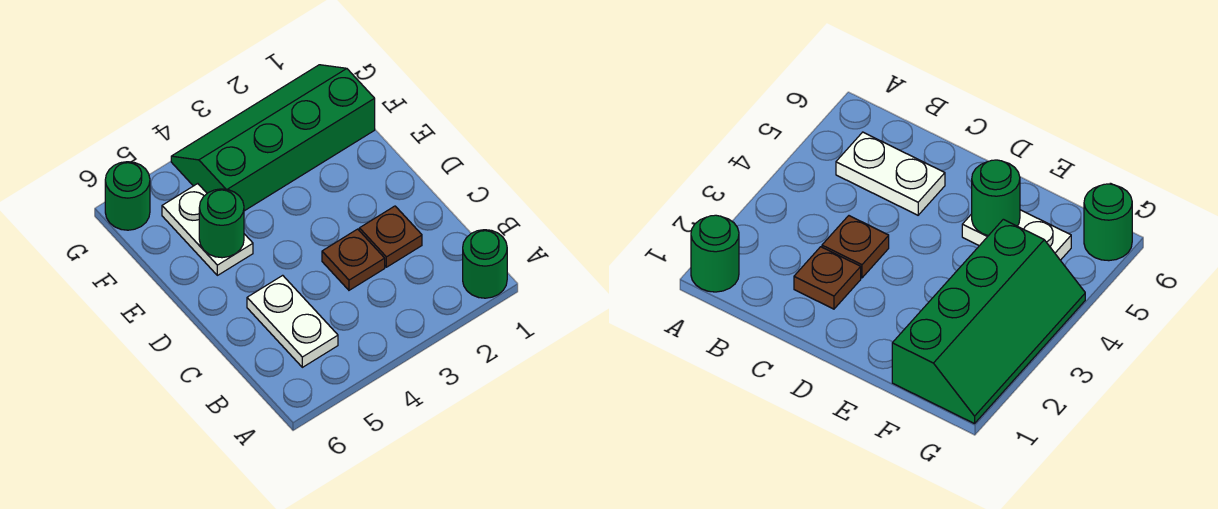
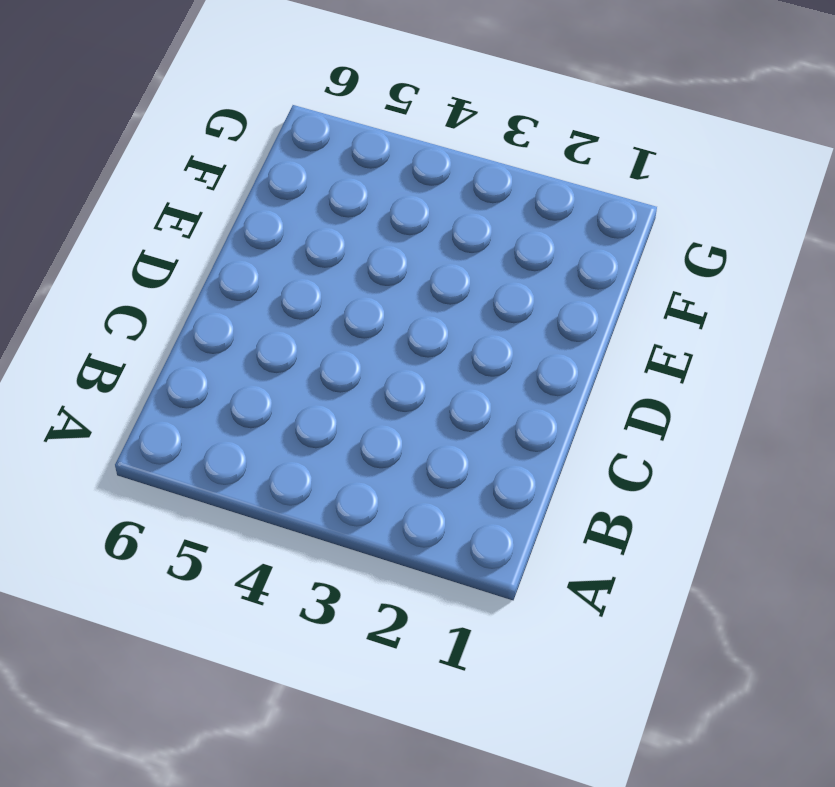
none -> green 1x1 round brick [463,230,507,298]
none -> white 1x2 plate [247,275,338,367]

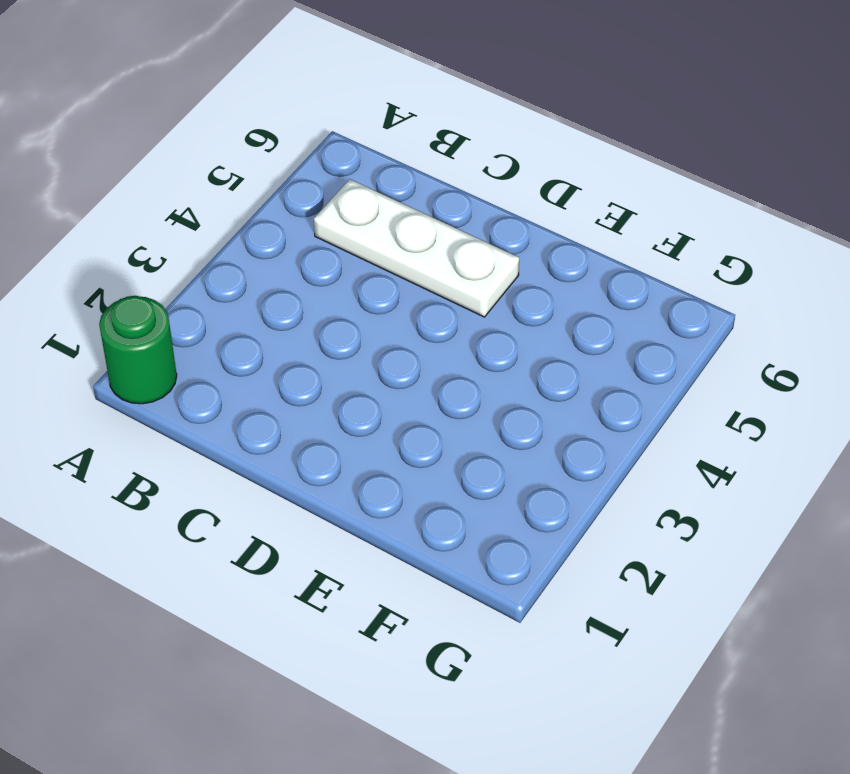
white 1x3 plate [314,179,519,317] -> white 1x2 plate [247,275,338,367]
none -> brown 1x1 plate [359,206,422,267]
none -> brown 1x1 plate [322,229,385,290]

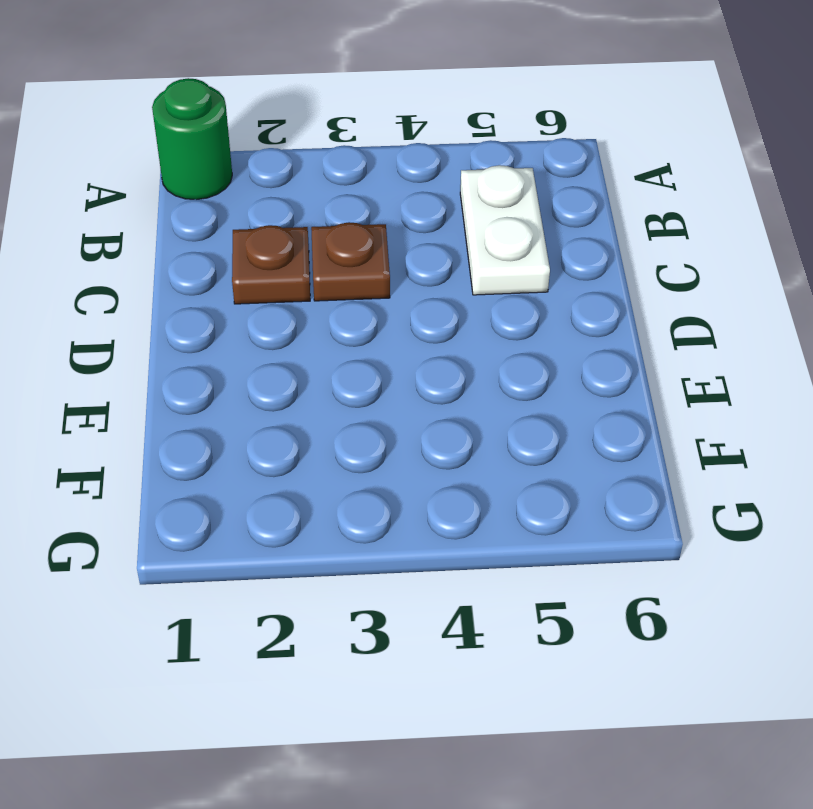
none -> white 1x2 plate [162,184,253,275]
none -> green 2x4 slope [171,65,375,211]

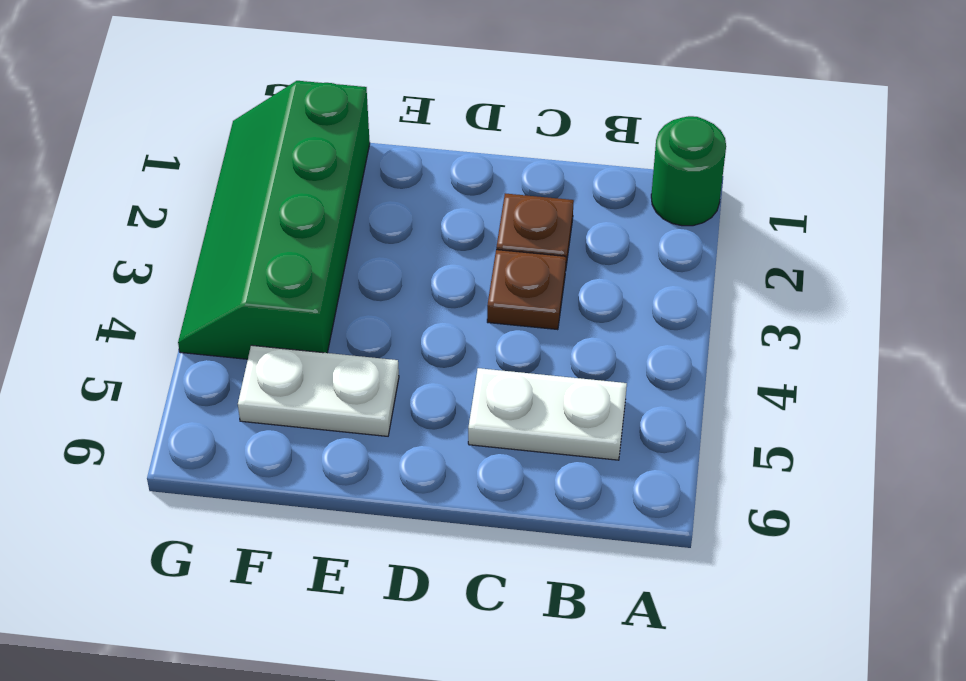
none -> green 1x1 round brick [105,162,150,230]
none -> green 1x1 round brick [199,189,244,258]

